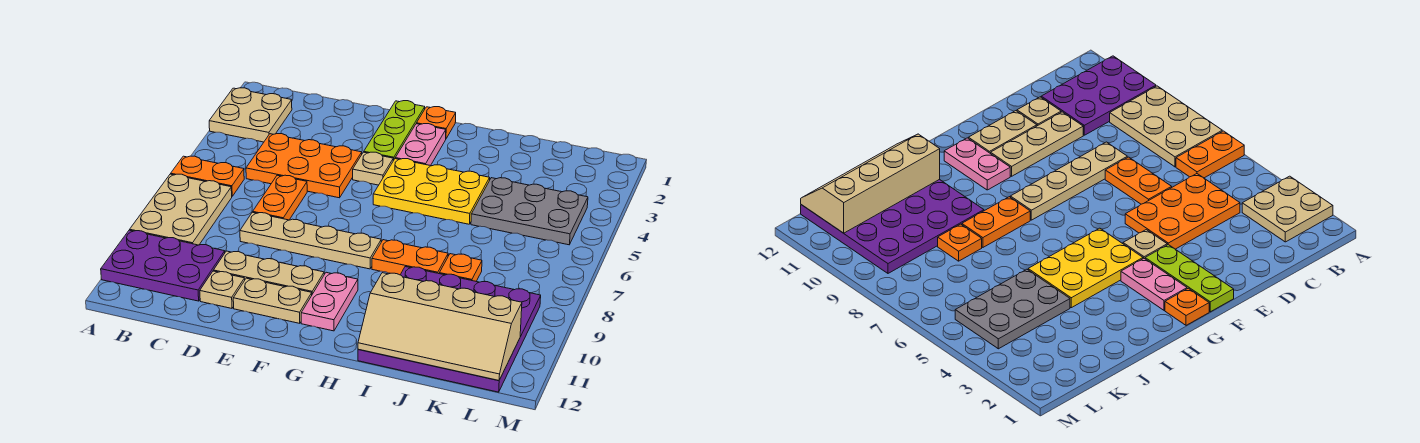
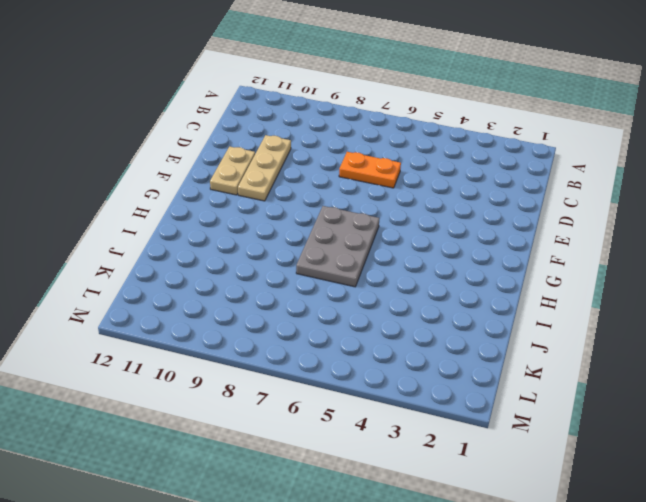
grey 2x3 plate [296,206,379,287] -> grey 2x3 plate moved to [471,178,588,245]
none -> tan 2x2 plate [209,88,292,142]
none -> orange 1x2 plate [171,156,244,196]
none -> tan 2x3 plate [130,174,232,245]

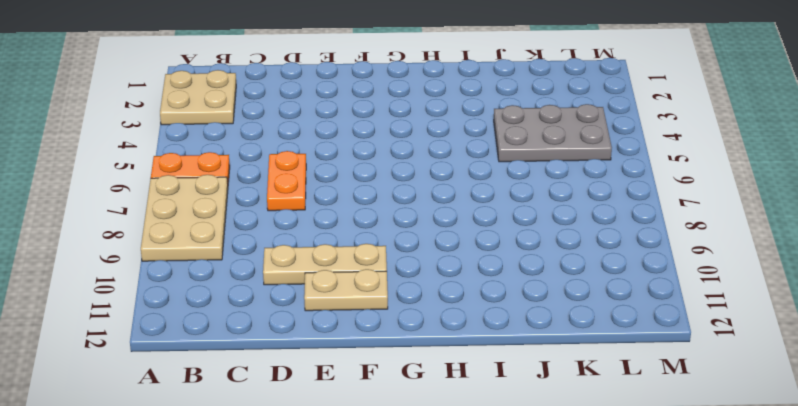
none -> purple 2x3 plate [101,230,225,301]
none -> orange 2x3 plate [246,134,362,198]
none -> tan 1x4 plate [240,212,381,269]

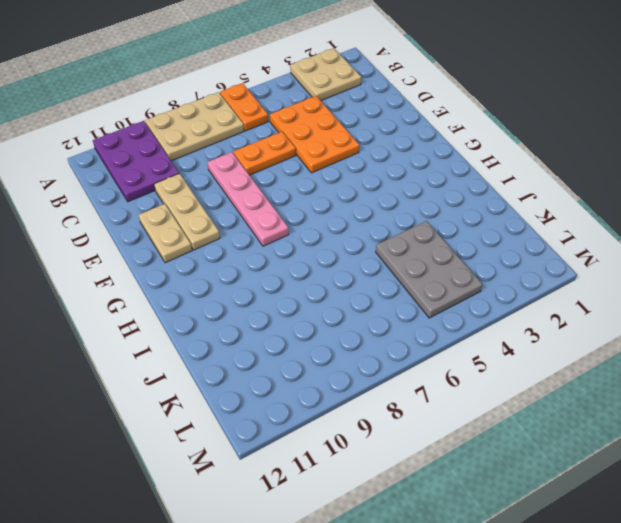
pink 1x4 plate [207,152,289,246] -> tan 1x4 plate [240,212,381,269]
none -> tan 1x1 plate [200,271,245,308]
none -> lime 1x3 plate [364,101,425,161]
none -> tan 1x1 plate [353,152,393,185]

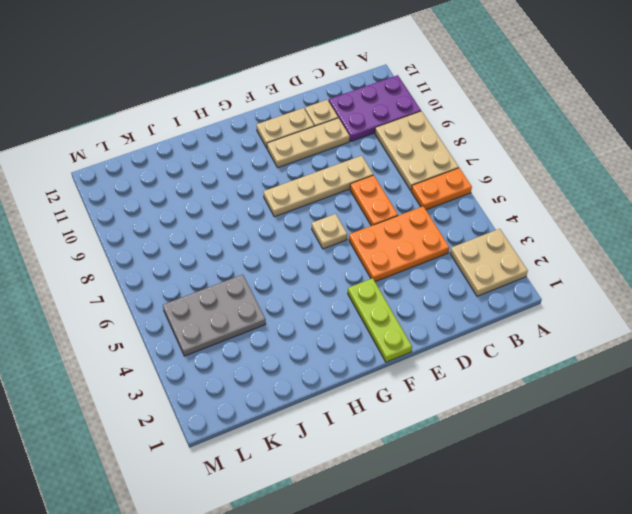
tan 1x1 plate [312,214,347,249] -> tan 1x1 plate moved to [353,152,393,185]
none -> orange 1x1 plate [417,107,456,138]
none -> pink 1x2 plate [395,124,446,166]
none -> yellow 2x3 plate [373,159,490,224]

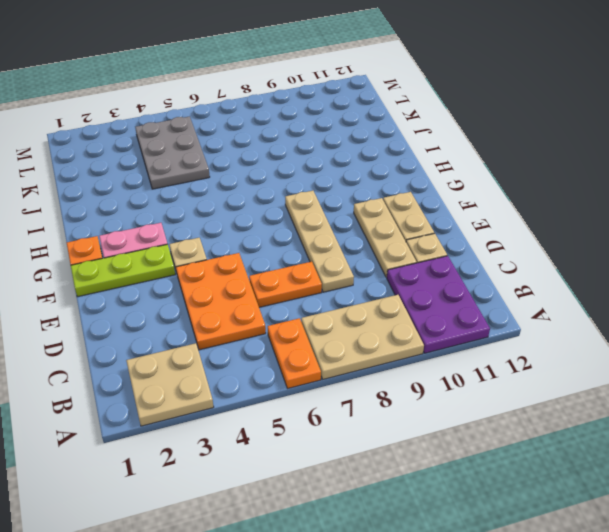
none -> yellow 2x3 plate [373,159,490,224]
none -> pink 1x2 plate [301,272,358,331]
none -> orange 1x2 plate [372,240,448,275]

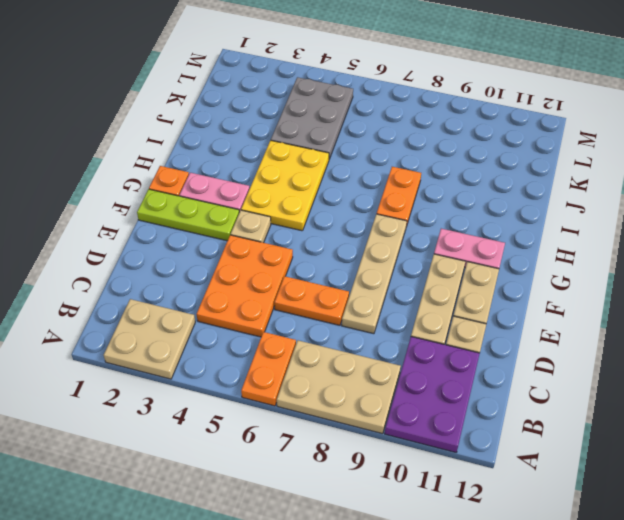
none -> purple 4x4 plate [358,267,541,392]
none -> orange 1x1 plate [439,254,482,281]
none -> tan 2x4 slope [358,273,522,381]

